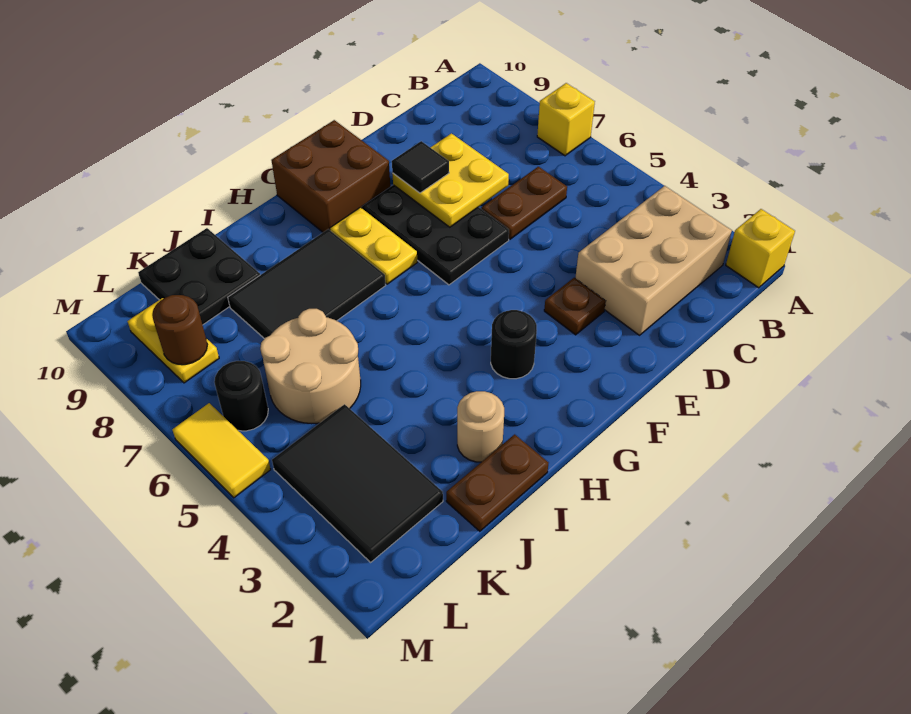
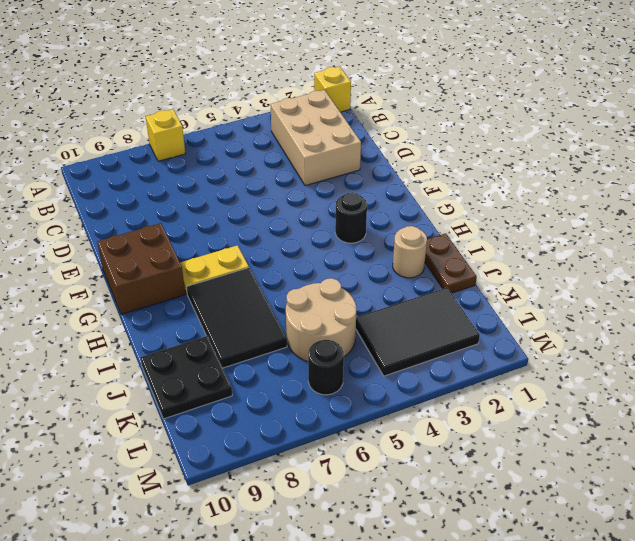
none -> brown 1x2 plate [482,167,567,239]
none -> brown 1x1 plate [544,278,606,335]
none -> black 2x3 plate [362,185,509,285]

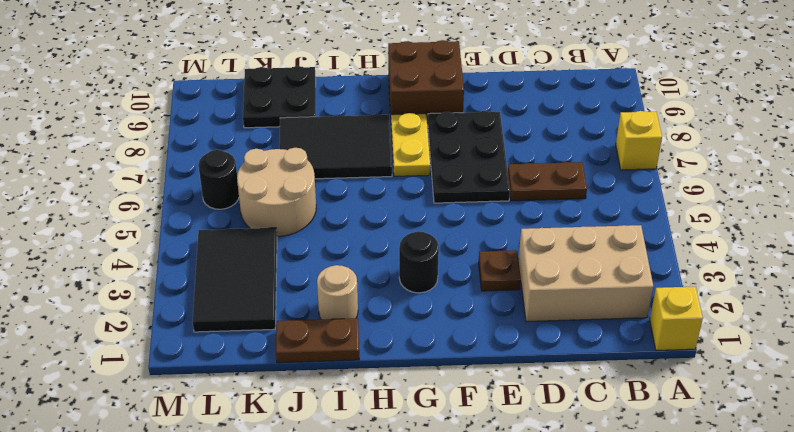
none -> yellow 1x2 plate [128,298,219,383]
none -> yellow 1x2 tile [172,403,271,498]
none -> yellow 2x2 plate [392,133,509,227]

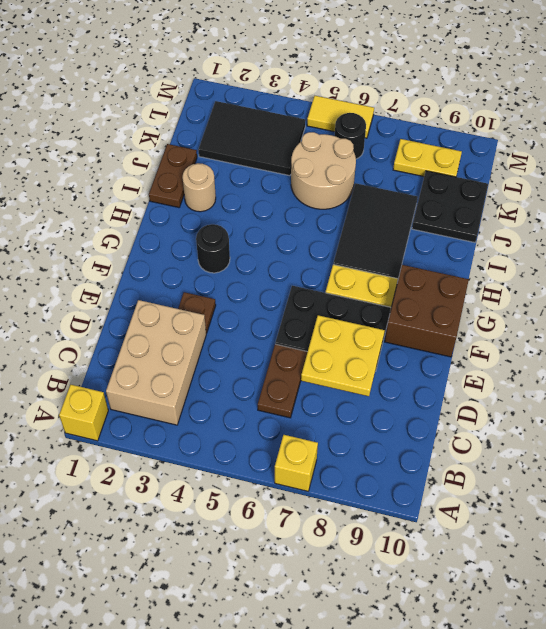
none -> brown 1x1 round brick [152,295,207,365]
none -> black 1x1 tile [392,141,449,193]

